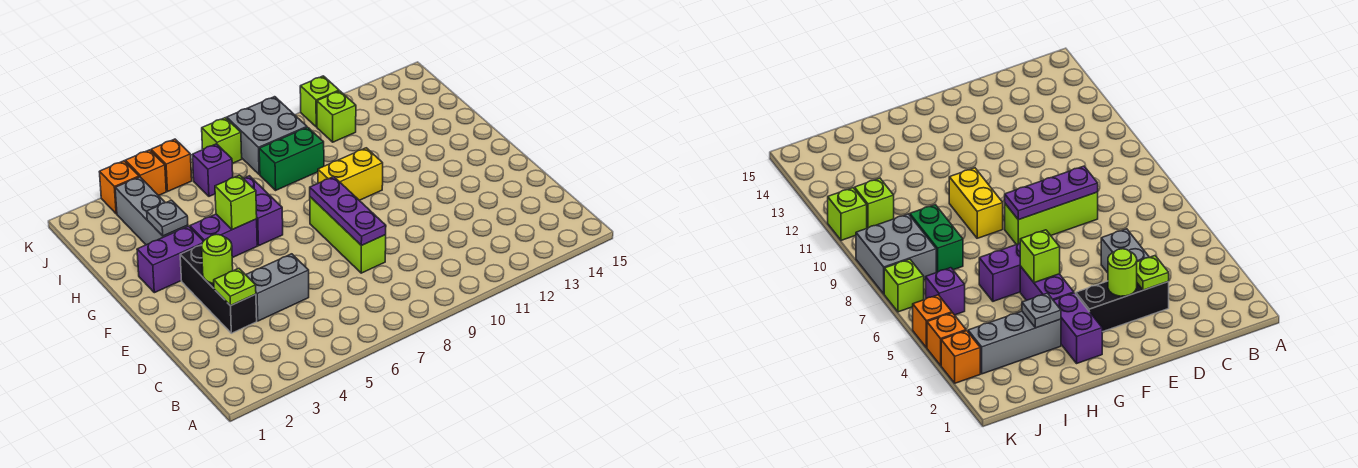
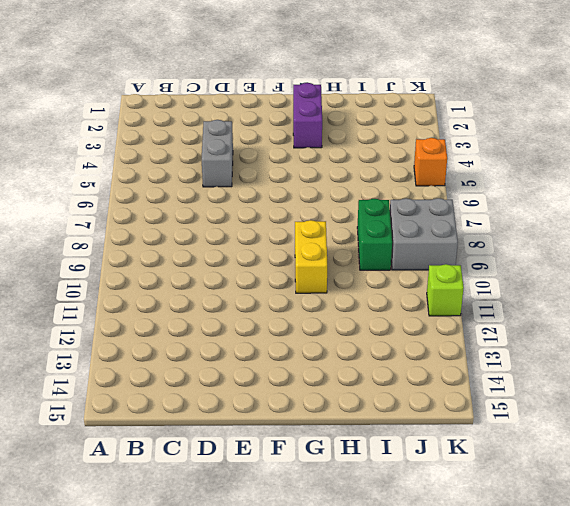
none -> black 1x3 brick [180,245,257,333]
none -> lime 1x3 brick [310,197,386,273]
none -> purple 1x2 brick [190,214,257,258]

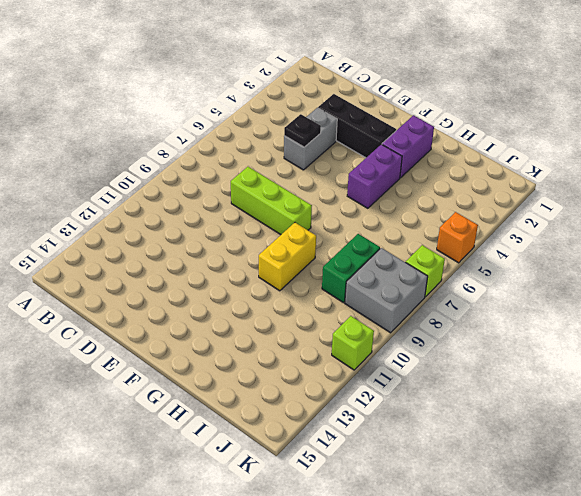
black 1x1 plate [284,114,321,147] -> none
none -> purple 1x2 brick [243,176,283,246]
none -> grey 1x3 brick [115,177,188,245]
none -> purple 1x1 brick [193,144,233,196]

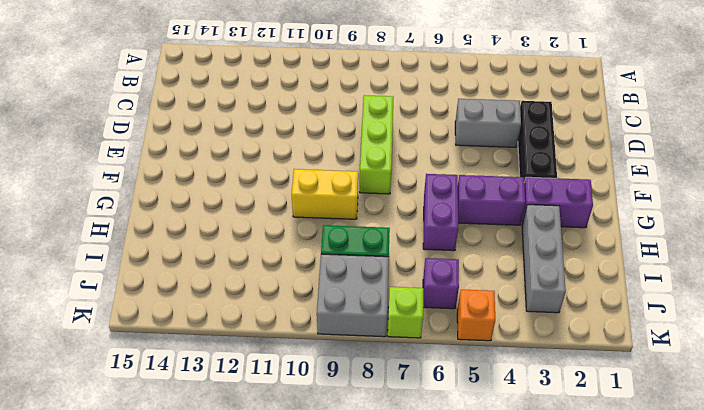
none -> lime 1x1 brick [317,91,356,142]
none -> orange 1x1 brick [100,161,139,214]
none -> orange 1x1 brick [125,150,166,196]

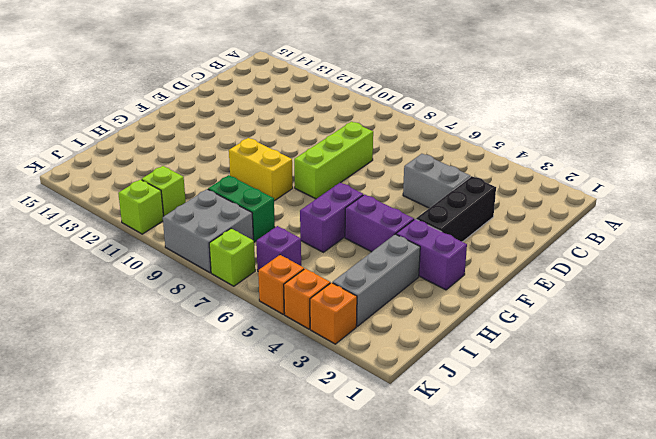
none -> lime 1x1 plate [214,268,256,306]
none -> purple 1x3 plate [310,176,386,246]
none -> lime 1x1 round brick [202,234,233,284]

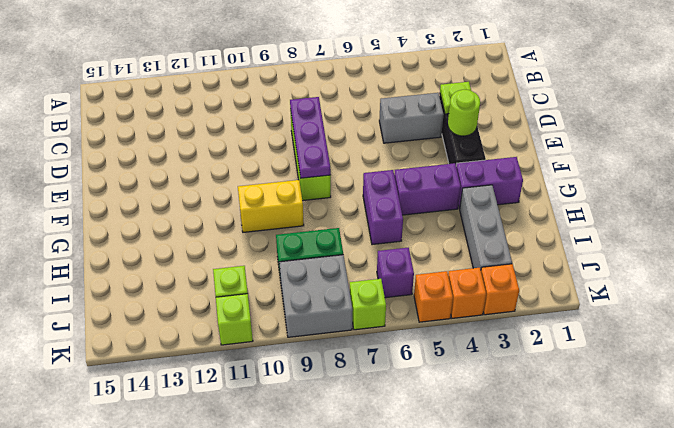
none -> lime 1x1 brick [215,175,257,230]
none -> grey 1x1 plate [147,200,188,236]

